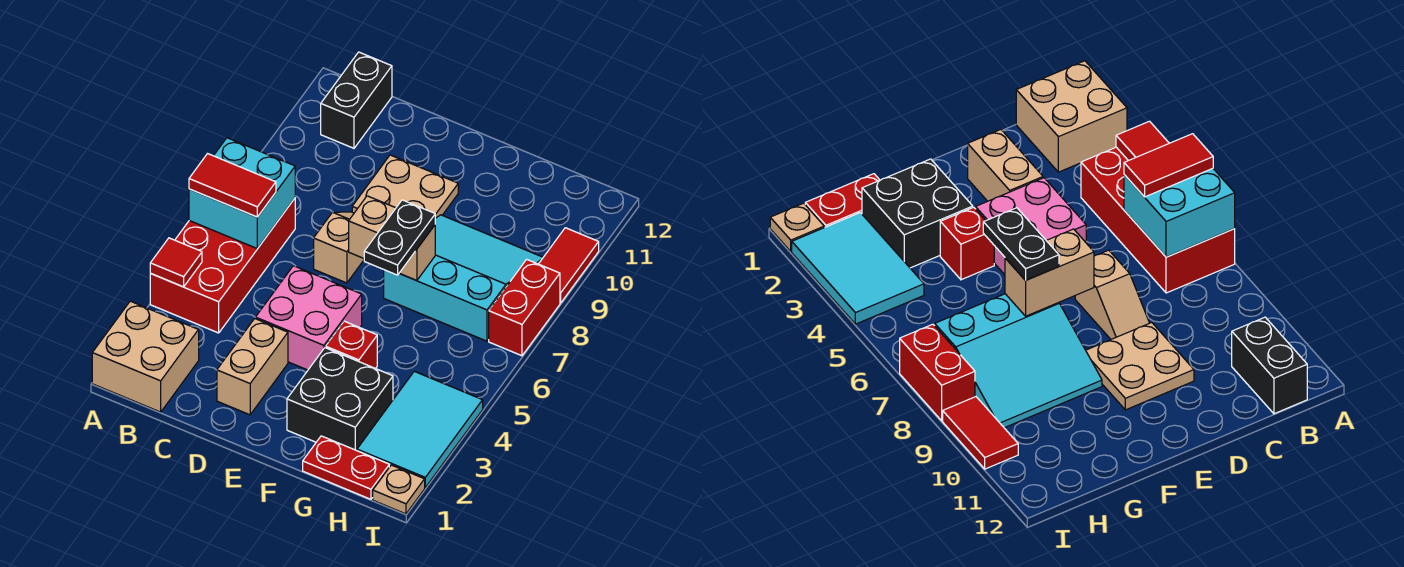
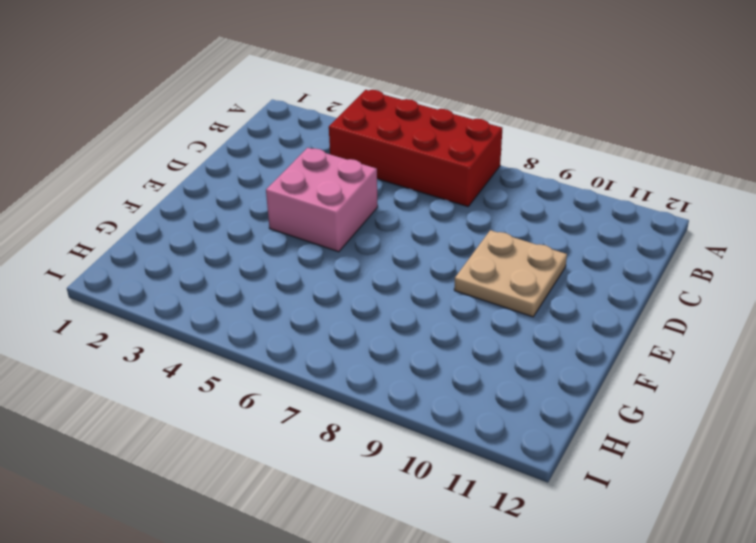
none -> tan 2x2 brick [92,301,199,412]
none -> black 1x2 brick [321,52,392,148]
none -> tan 1x2 brick [217,319,288,415]

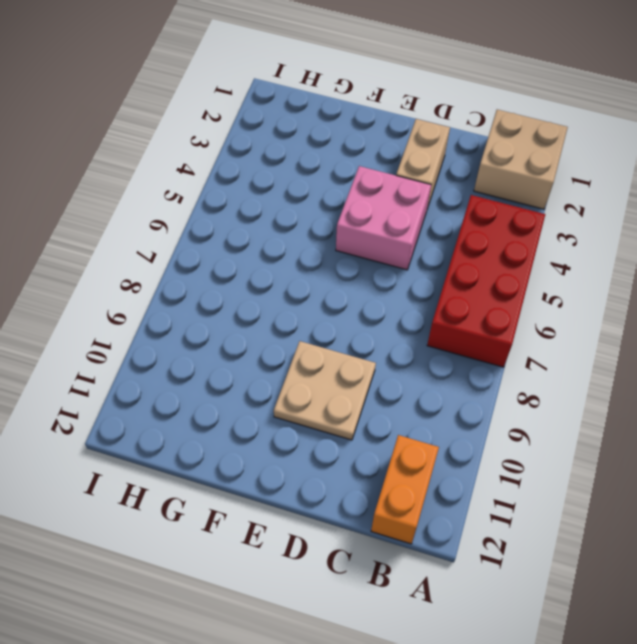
orange 1x2 brick [371,435,439,544] -> black 1x2 brick [321,52,392,148]
none -> tan 1x2 slope [314,212,364,283]
none -> black 2x2 brick [287,348,393,451]
none -> red 1x1 brick [326,321,377,369]

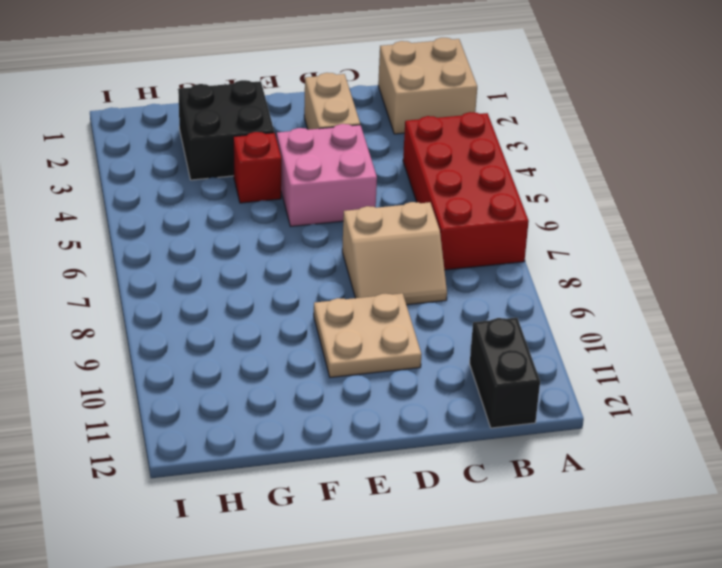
tan 2x2 slope [342,202,447,305] -> tan 1x2 slope [314,212,364,283]
none -> cyan 3x3 slope [384,215,543,341]
none -> red 1x2 plate [303,436,389,499]
none -> cyan 2x3 tile [357,371,483,487]

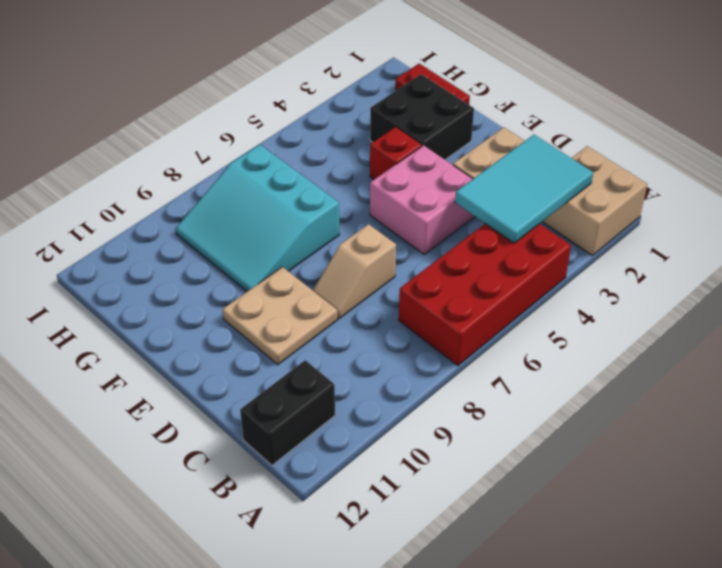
cyan 2x3 tile [455,135,593,243] -> cyan 2x3 tile moved to [357,371,483,487]
none -> tan 1x1 plate [373,465,425,514]
none -> red 1x2 brick [489,259,560,356]
none -> red 1x2 tile [539,228,599,303]

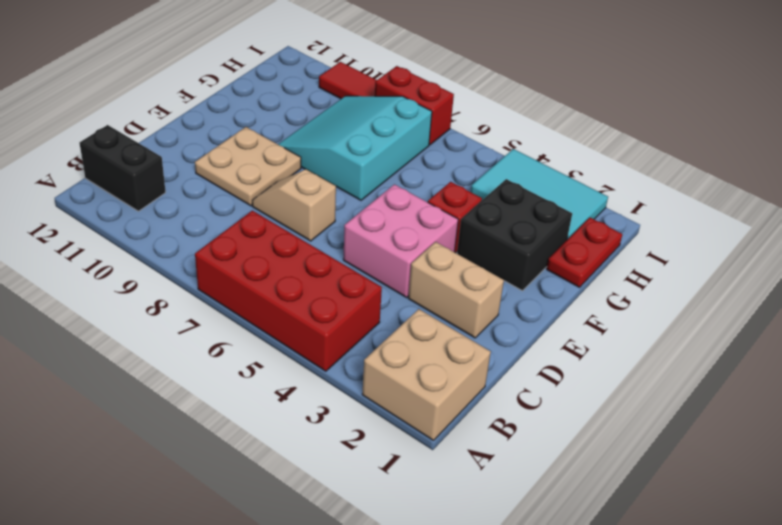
none -> tan 1x1 plate [373,465,425,514]
none -> red 1x1 tile [150,238,202,287]
none -> cyan 2x2 brick [189,138,295,249]

